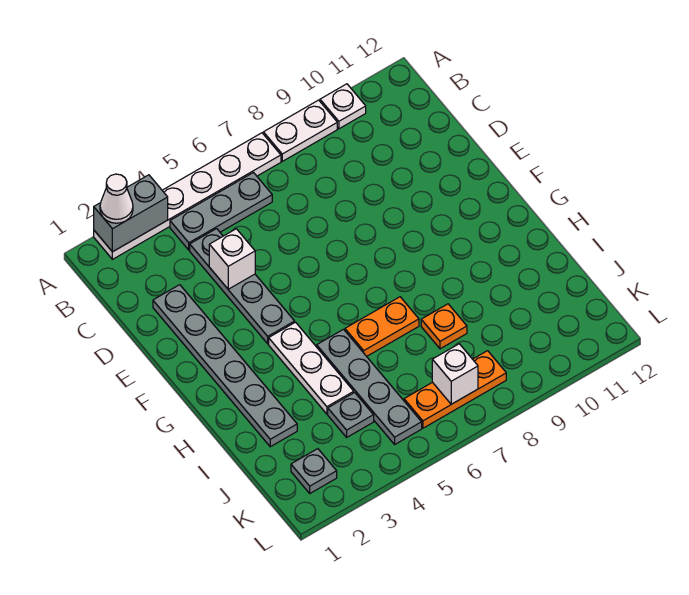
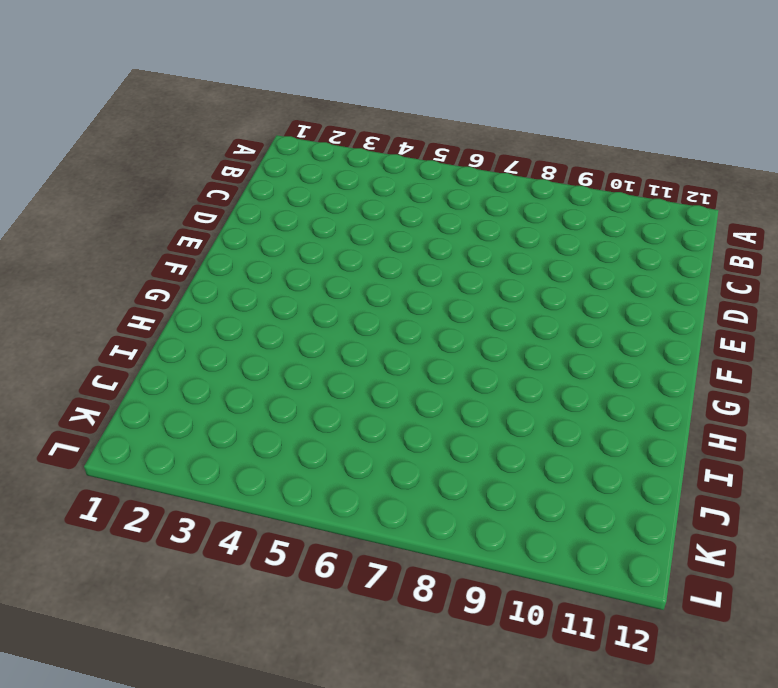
none -> white 1x6 plate [94,133,281,259]
none -> white 1x2 plate [263,100,337,161]
none -> white 1x1 plate [320,84,366,129]

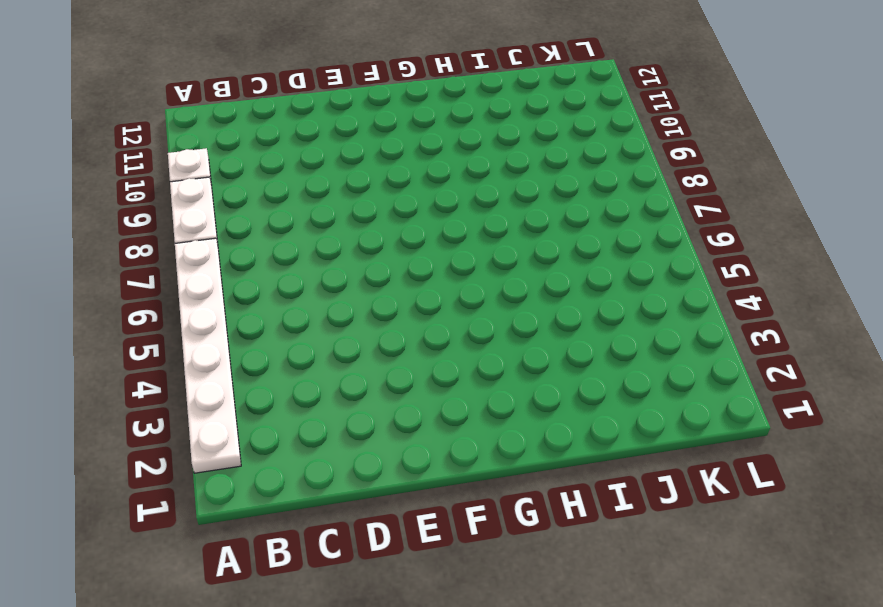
none -> grey 1x3 plate [170,173,272,250]
none -> grey 1x4 plate [190,229,295,344]
none -> grey 1x6 plate [153,285,297,447]

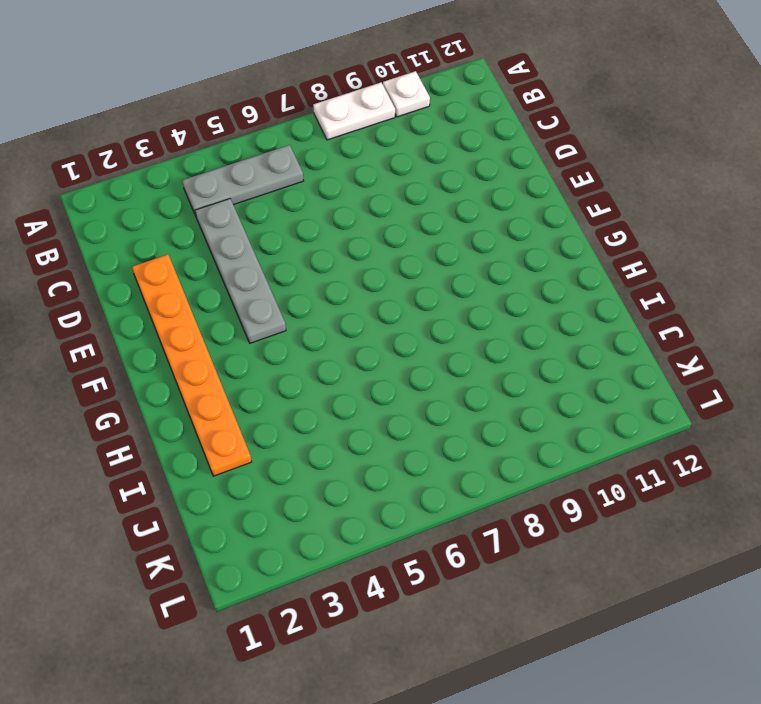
orange 1x6 plate [132,255,252,476] -> grey 1x6 plate [153,285,297,447]
none -> white 1x6 plate [94,133,281,259]
none -> white 1x3 plate [269,322,354,414]
none -> grey 1x4 plate [317,329,422,444]

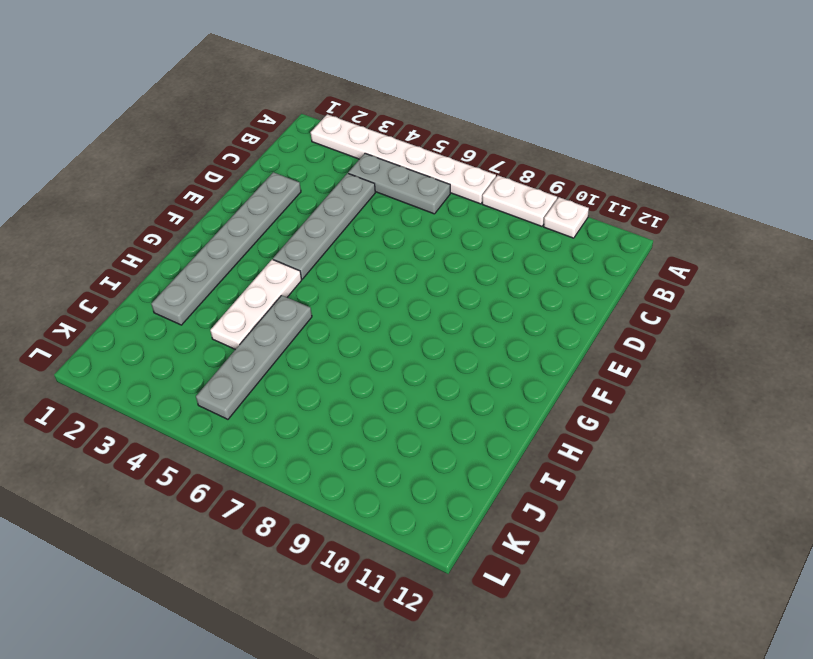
none -> orange 1x2 plate [345,297,419,356]
none -> orange 1x1 plate [421,304,467,349]
none -> grey 1x1 plate [328,393,374,437]

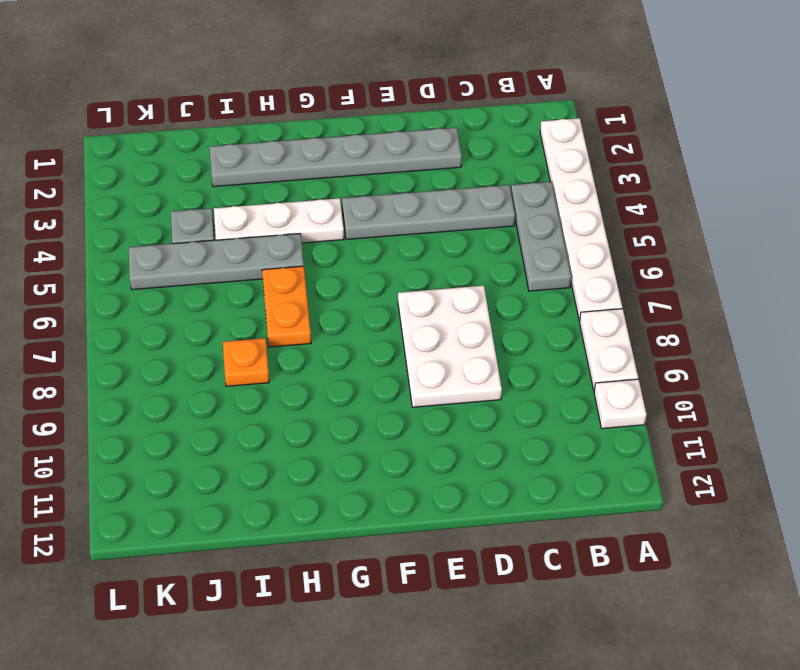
white 2x3 plate [398,286,502,407] -> none
none -> grey 1x1 plate [291,449,337,493]
none -> orange 1x3 plate [404,351,506,428]
none -> grey 1x2 brick [94,175,168,252]

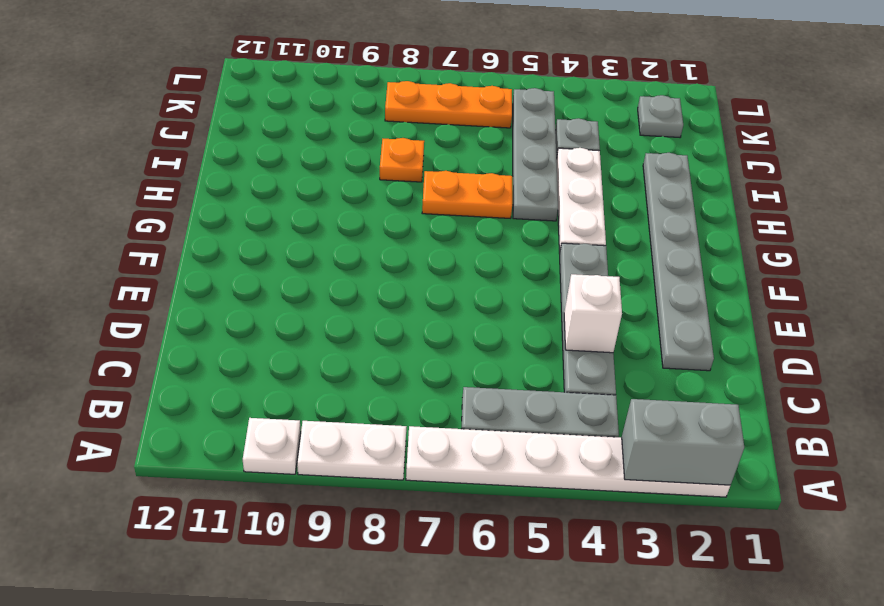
none -> white 1x1 brick [432,344,478,404]
none -> white 1x1 cone [100,174,133,223]

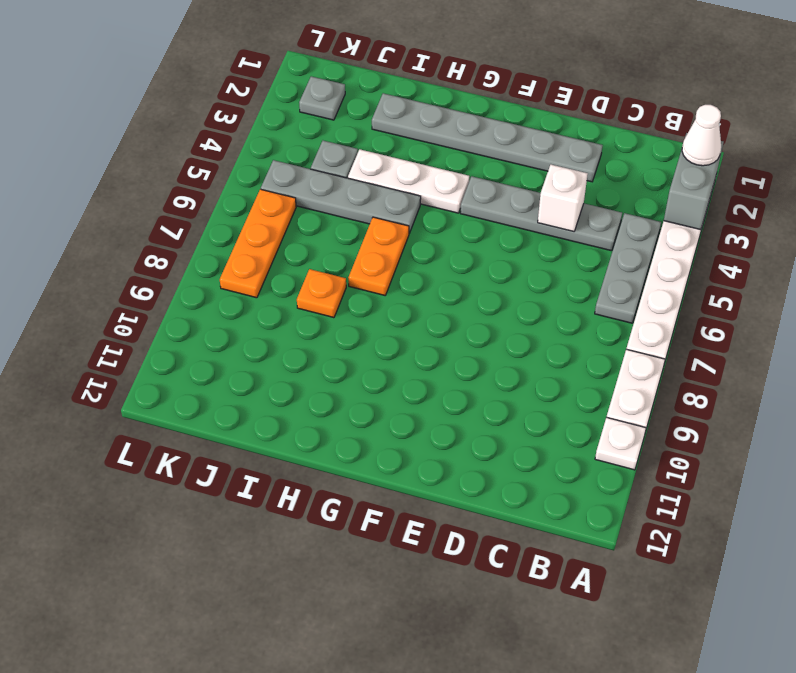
none -> white 1x1 brick [432,344,478,404]

